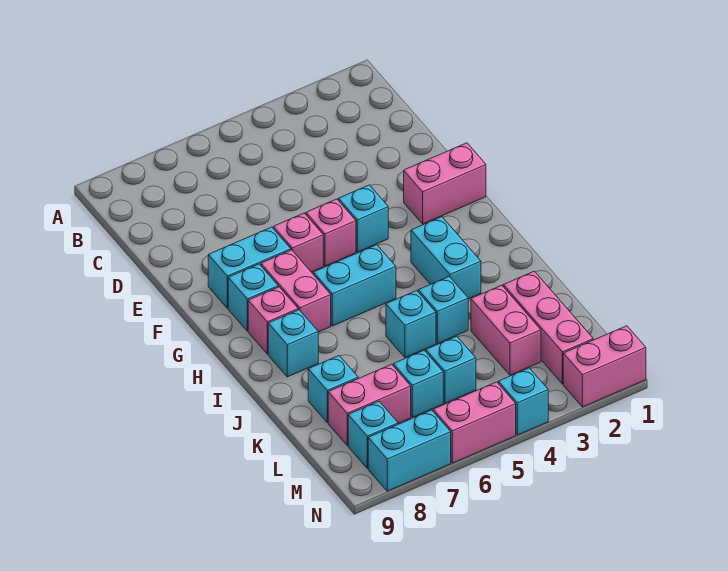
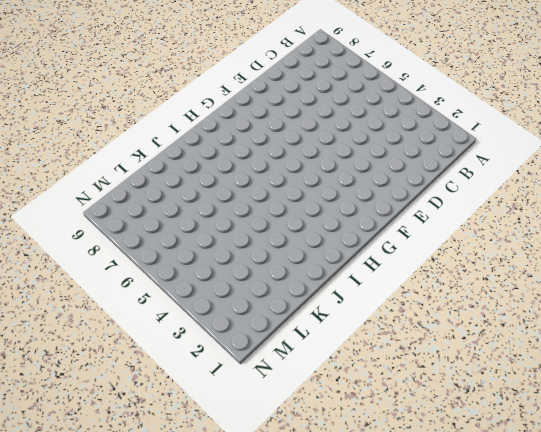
none -> pink 1x2 brick [404,143,486,224]
none -> cyan 1x1 brick [338,185,388,252]
none -> pink 1x1 brick [306,199,356,266]

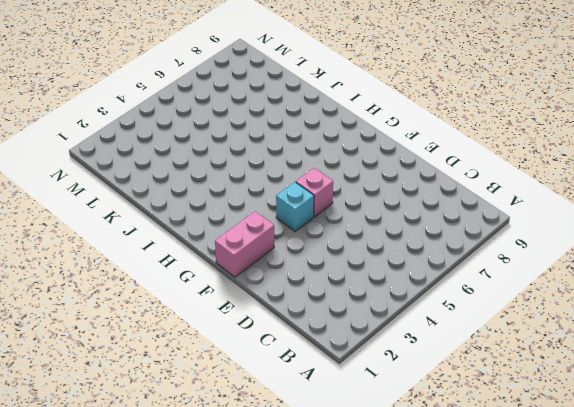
none -> pink 1x1 brick [273,213,323,272]
none -> cyan 1x2 brick [208,227,291,308]
none -> pink 1x2 brick [261,250,331,332]

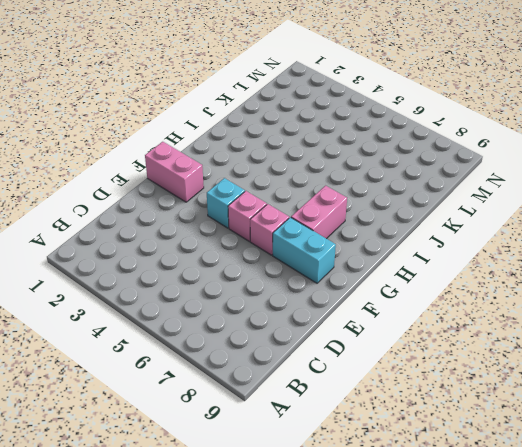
none -> cyan 1x1 brick [228,264,278,331]
none -> cyan 1x2 brick [411,217,481,299]
none -> cyan 1x2 brick [313,245,396,326]

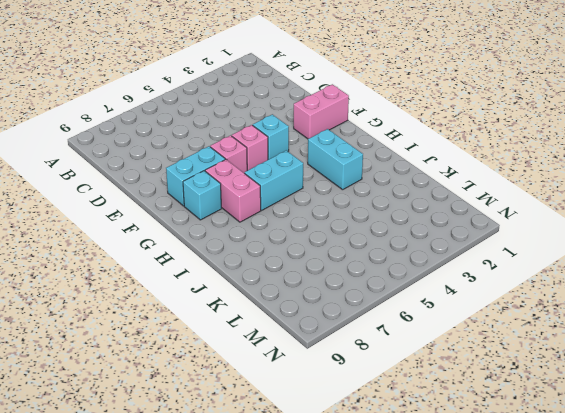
none -> pink 1x1 brick [248,287,298,354]
none -> cyan 1x1 brick [268,310,318,377]
none -> cyan 1x1 brick [418,277,468,344]

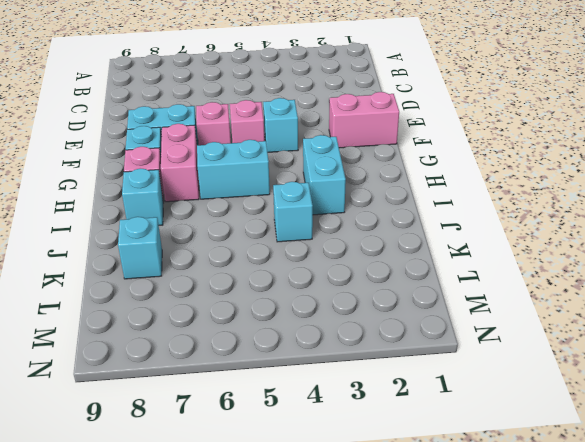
none -> cyan 1x1 brick [386,291,436,358]
none -> pink 1x3 brick [503,271,593,384]
none -> pink 1x2 brick [471,285,541,375]

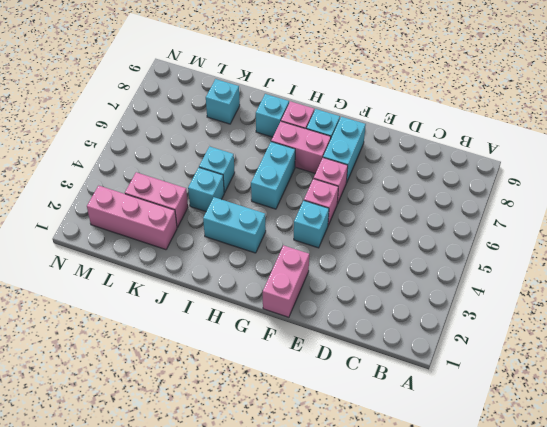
none -> cyan 1x1 brick [426,336,476,403]
none -> cyan 1x1 brick [393,350,443,417]
none -> pink 1x2 brick [328,364,411,445]

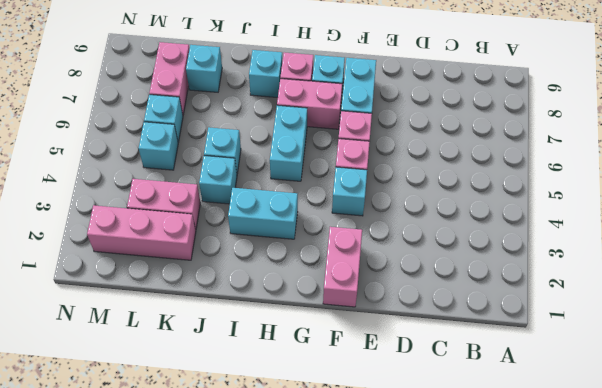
none -> cyan 1x1 brick [348,401,398,468]
none -> pink 1x2 brick [563,326,646,407]
none -> cyan 1x1 brick [498,368,548,435]

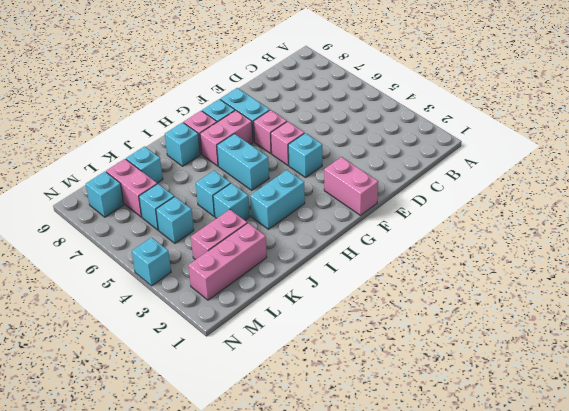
none -> pink 1x2 brick [563,326,646,407]
none -> pink 1x2 brick [433,382,516,463]
none -> cyan 1x2 brick [368,410,451,491]

